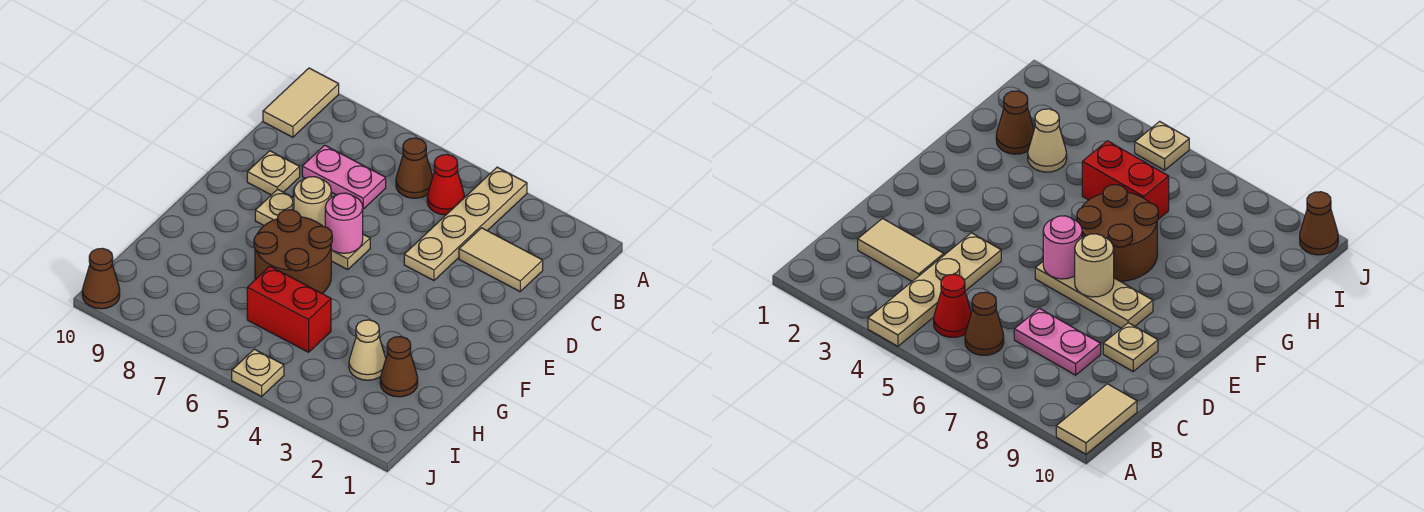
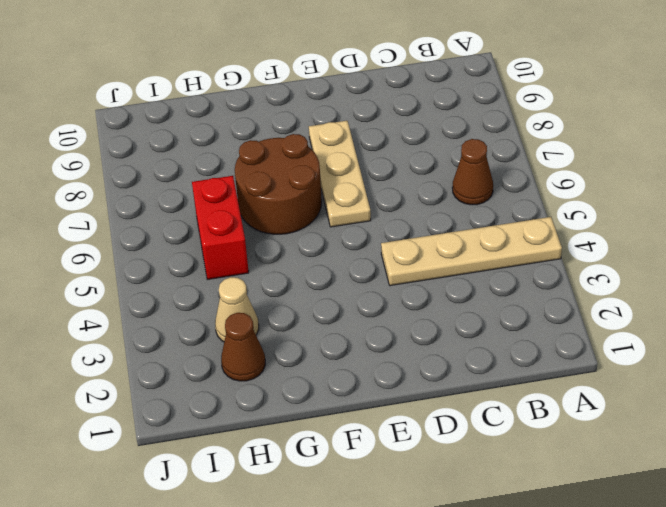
none -> tan 1x2 tile [263,68,339,137]
none -> red 1x1 cone [427,155,465,215]
none -> tan 1x2 tile [459,228,543,291]

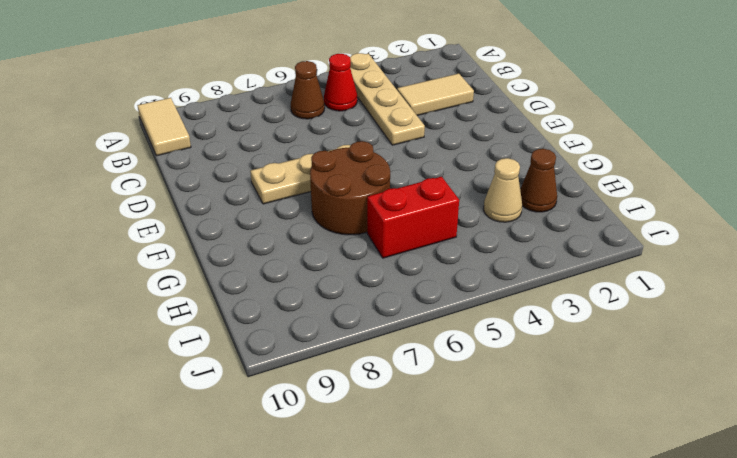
none -> pink 1x2 plate [302,145,386,209]
none -> tan 1x1 plate [247,151,300,195]
none -> tan 1x1 plate [232,349,284,396]

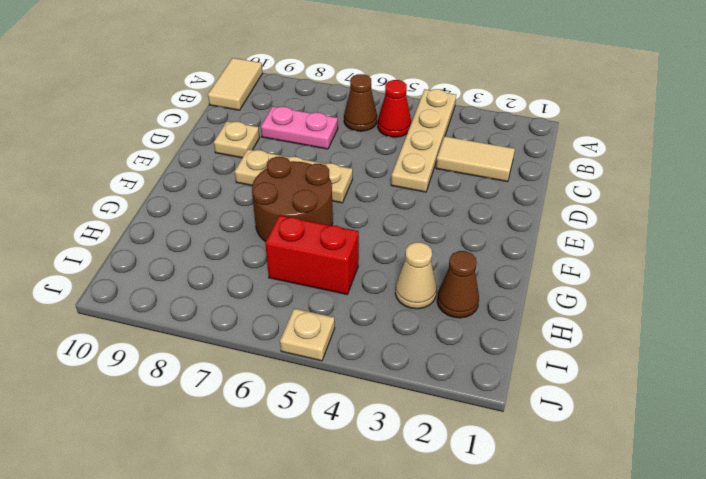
none -> brown 1x1 cone [82,248,120,309]
none -> pink 1x1 round brick [325,193,363,253]
none -> tan 1x1 round brick [294,177,331,227]

